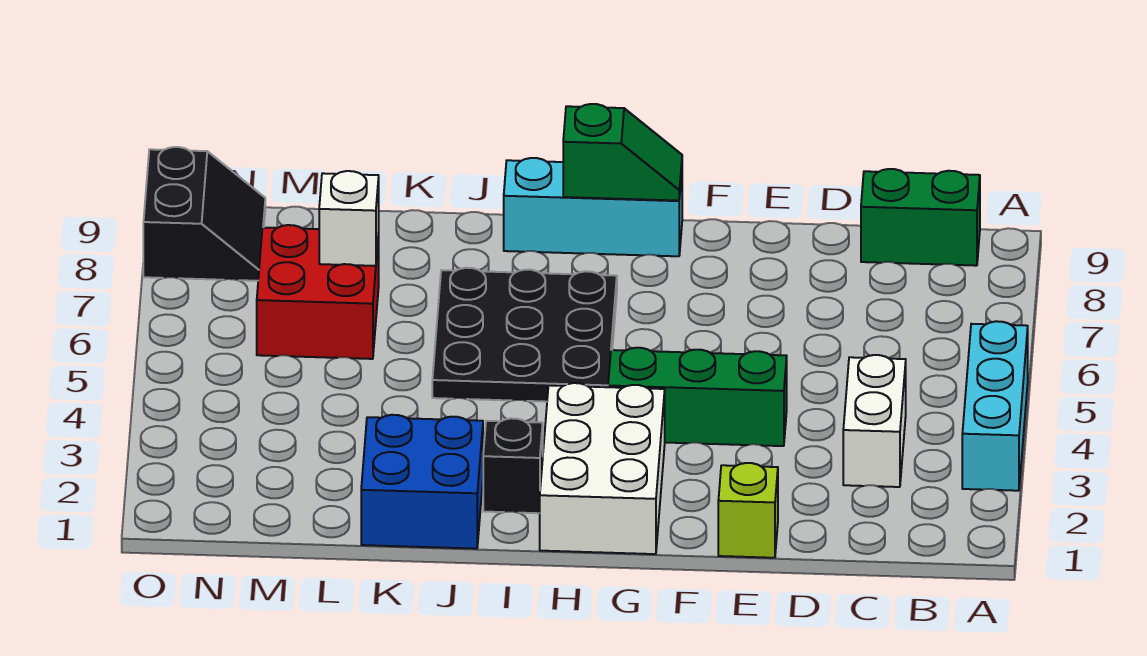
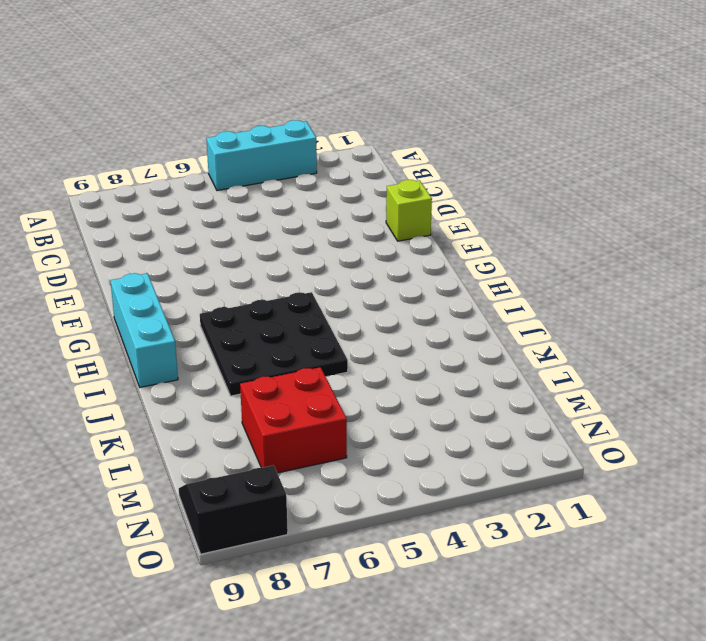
none -> green 1x2 brick [861,169,980,266]
none -> white 1x2 brick [843,355,906,487]
none -> green 1x3 brick [608,348,787,446]

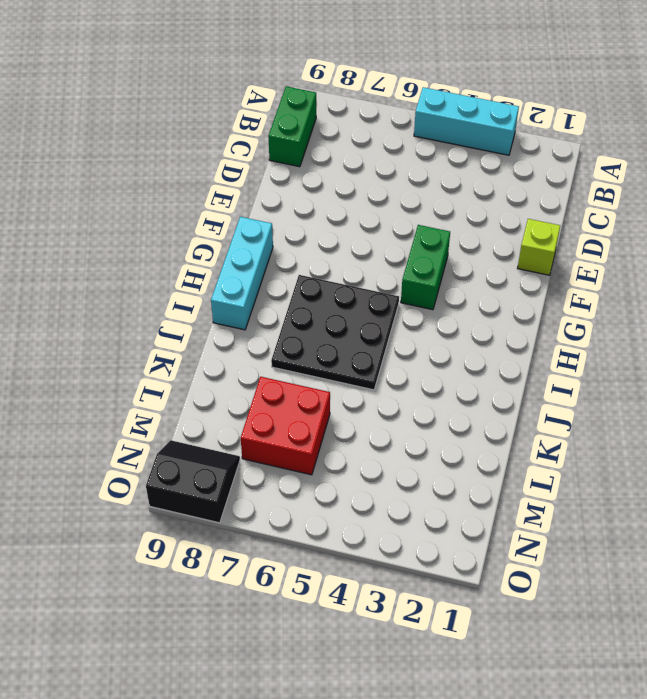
green 1x2 brick [401,225,450,310] -> green 1x3 brick [608,348,787,446]
none -> white 1x2 brick [843,355,906,487]
none -> white 2x3 brick [540,383,665,554]
none -> black 1x1 brick [483,418,543,513]

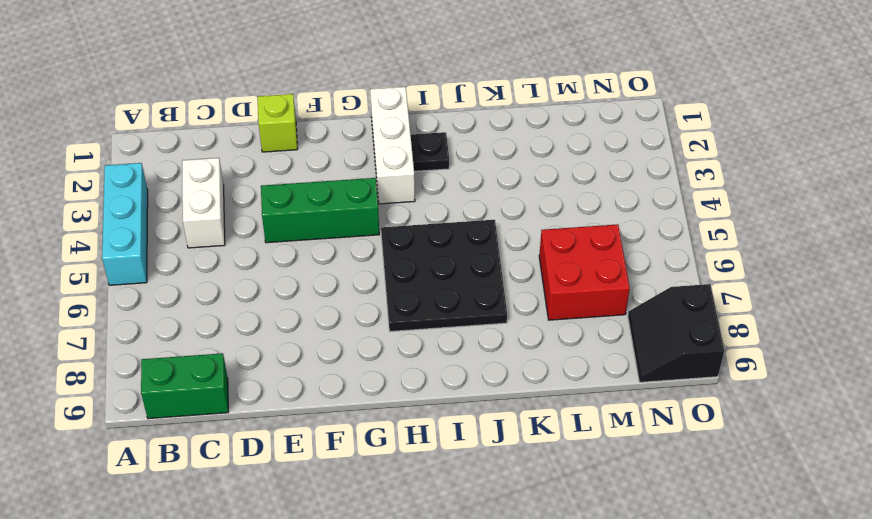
white 1x3 brick [370,87,415,204] -> white 2x3 brick [540,383,665,554]
black 1x1 plate [411,132,449,171] -> black 1x1 brick [483,418,543,513]
none -> cyan 1x3 brick [504,158,682,256]
none -> blue 2x2 brick [361,415,483,549]
none -> green 1x2 slope [563,104,682,201]

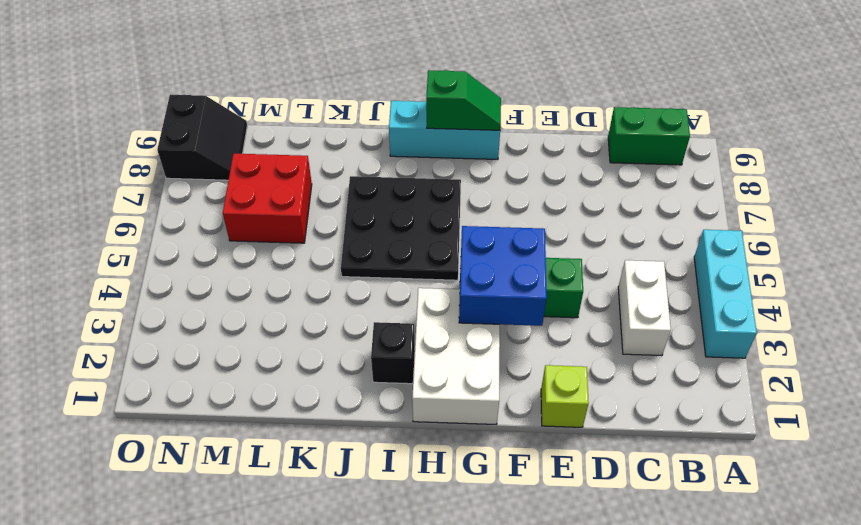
blue 2x2 brick [459,226,547,326] -> blue 2x2 brick moved to [361,415,483,549]
none -> white 1x1 brick [319,171,379,266]

